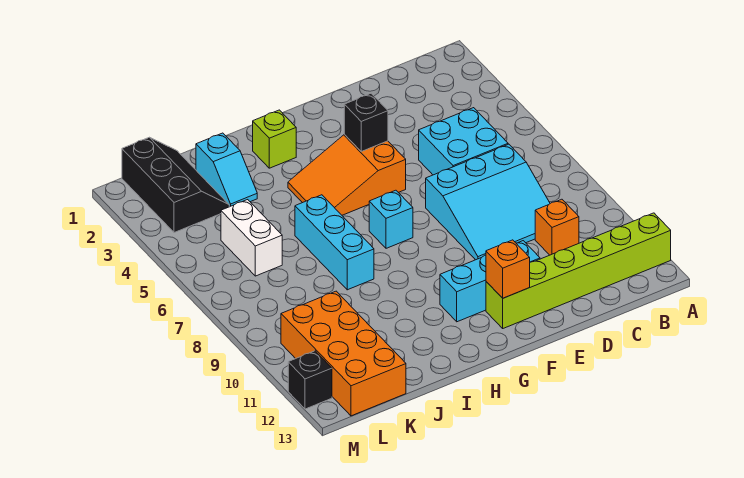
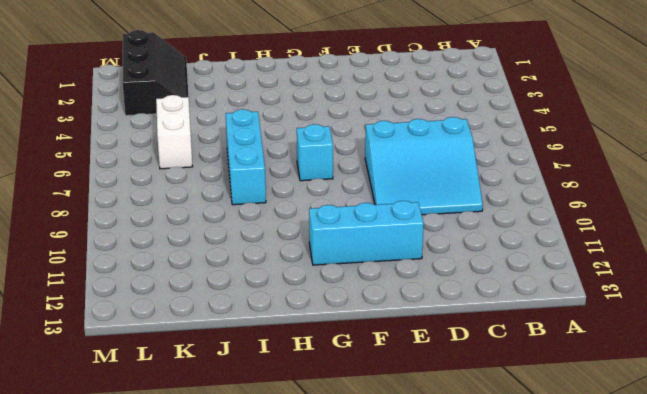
none -> lime 1x6 brick [486,213,671,328]
none -> cyan 2x2 brick [419,108,508,175]
none -> orange 1x1 brick [535,199,579,255]

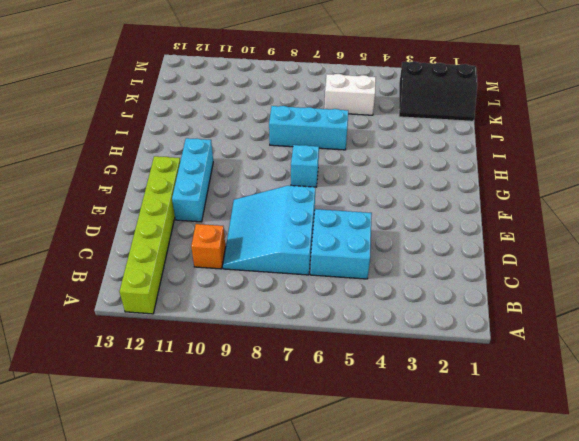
none -> orange 2x3 slope [288,135,406,215]
none -> lime 1x1 brick [253,110,296,168]
none -> cyan 1x2 slope [196,133,257,207]

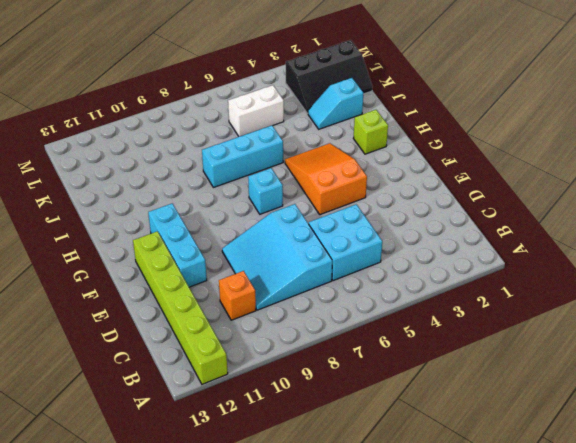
none -> orange 2x4 brick [281,291,406,416]
none -> black 1x1 brick [288,351,332,409]
none -> black 1x1 brick [344,94,388,151]

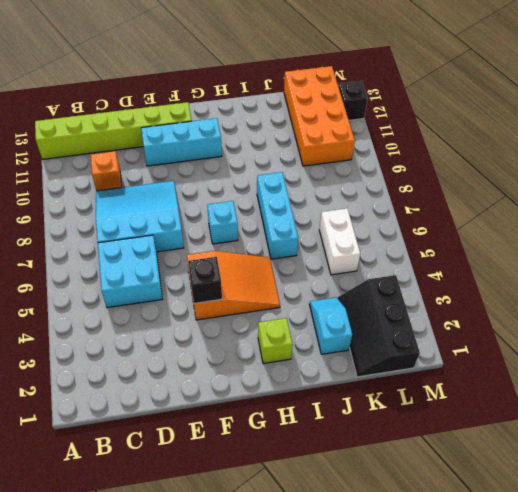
none -> orange 1x1 brick [486,240,530,298]

